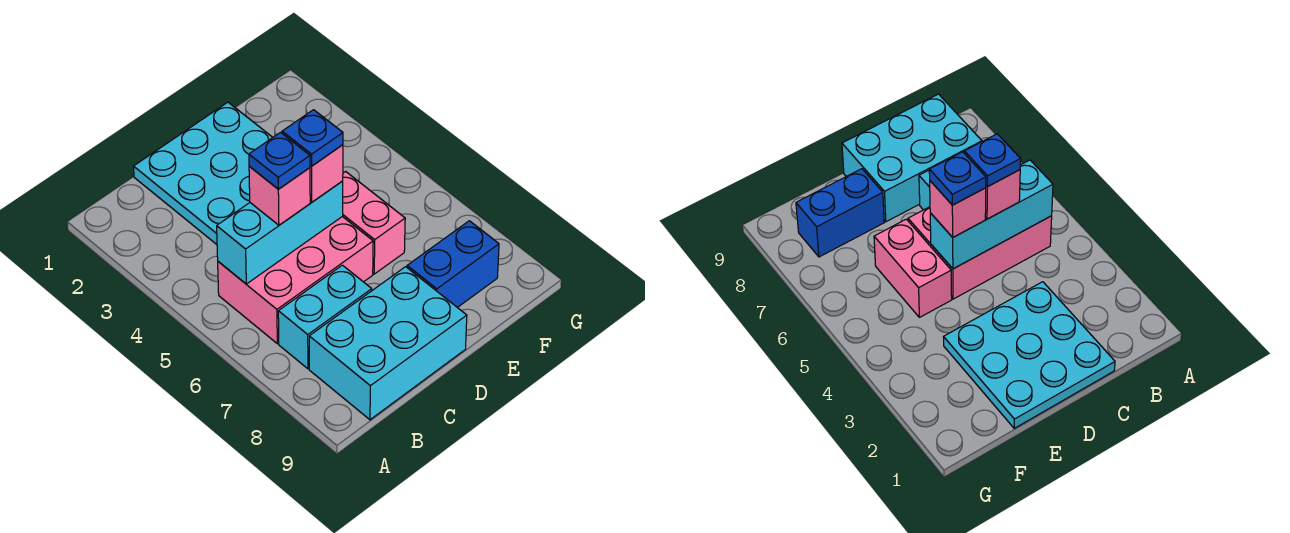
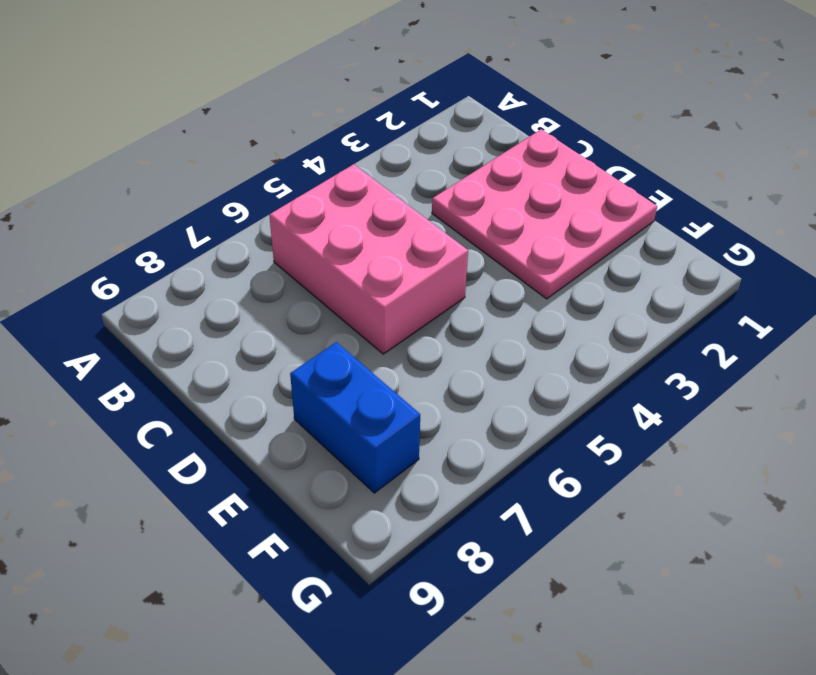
pink 3x3 plate [432,129,657,299] -> cyan 3x3 plate [134,102,273,244]
none -> cyan 1x2 brick [278,265,372,369]
none -> cyan 2x3 brick [309,267,467,420]

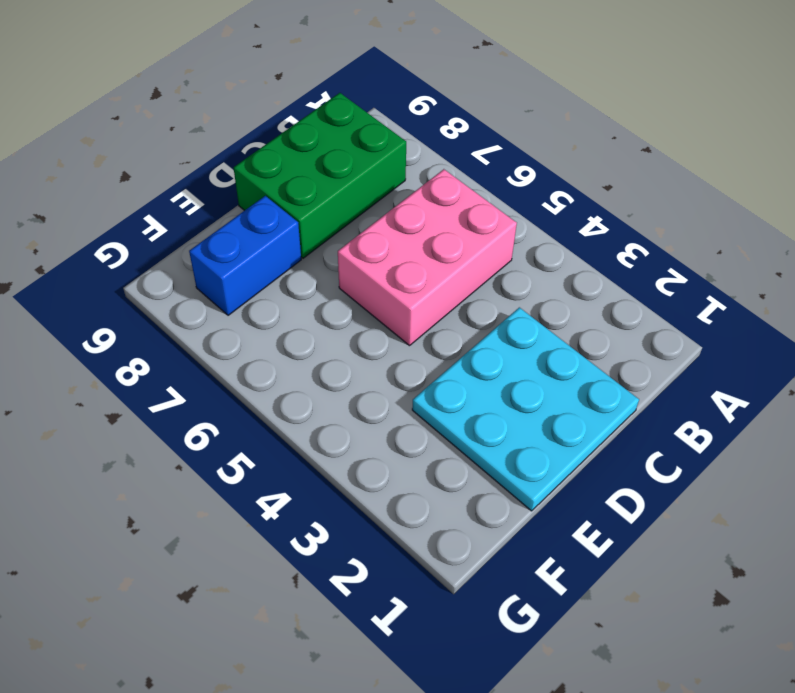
green 2x3 brick [234,93,406,258] -> cyan 2x3 brick [309,267,467,420]
none -> cyan 1x2 brick [278,265,372,369]
none -> pink 1x2 brick [342,172,405,274]

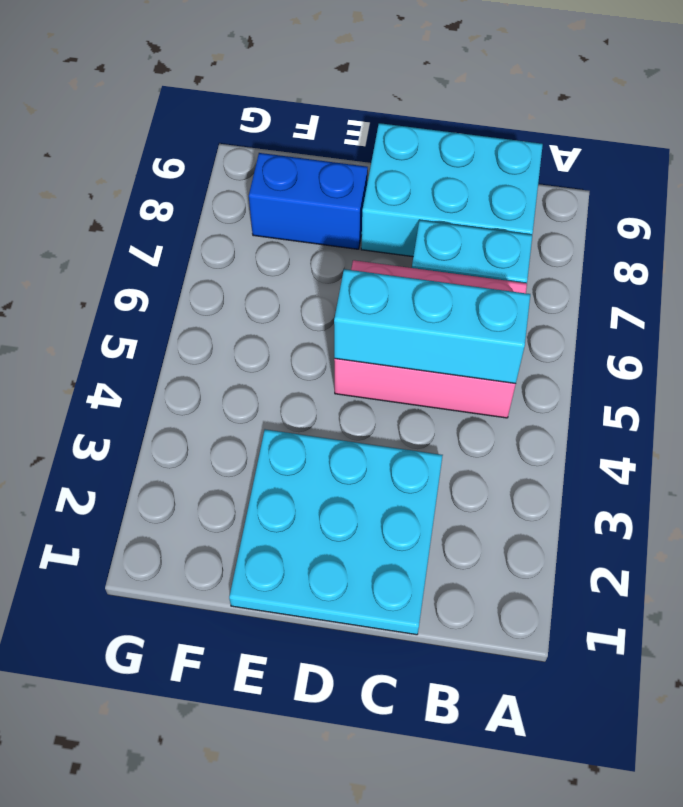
none -> pink 1x2 brick [342,172,405,274]
none -> pink 1x1 brick [249,167,310,225]

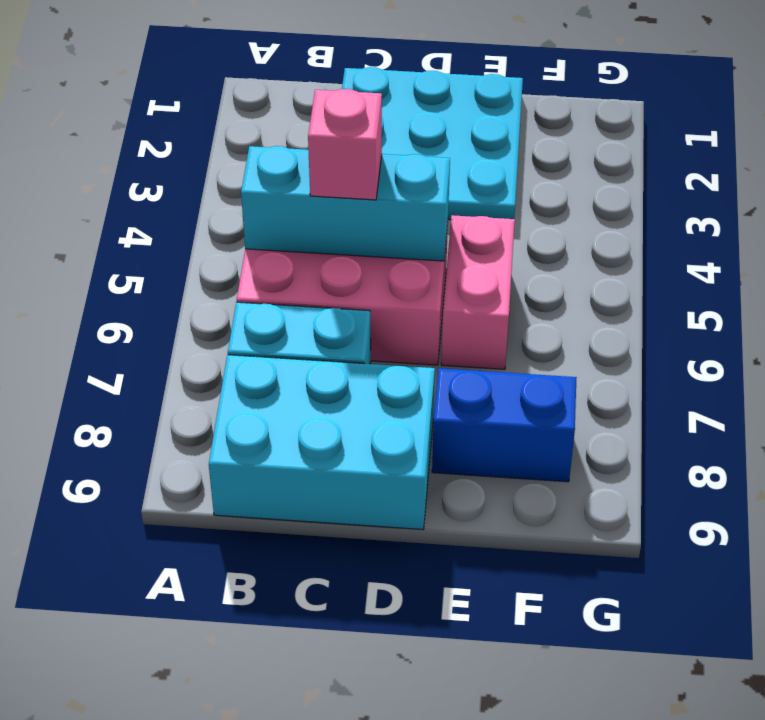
none -> pink 1x1 brick [310,145,343,202]
none -> blue 1x1 plate [249,132,310,189]

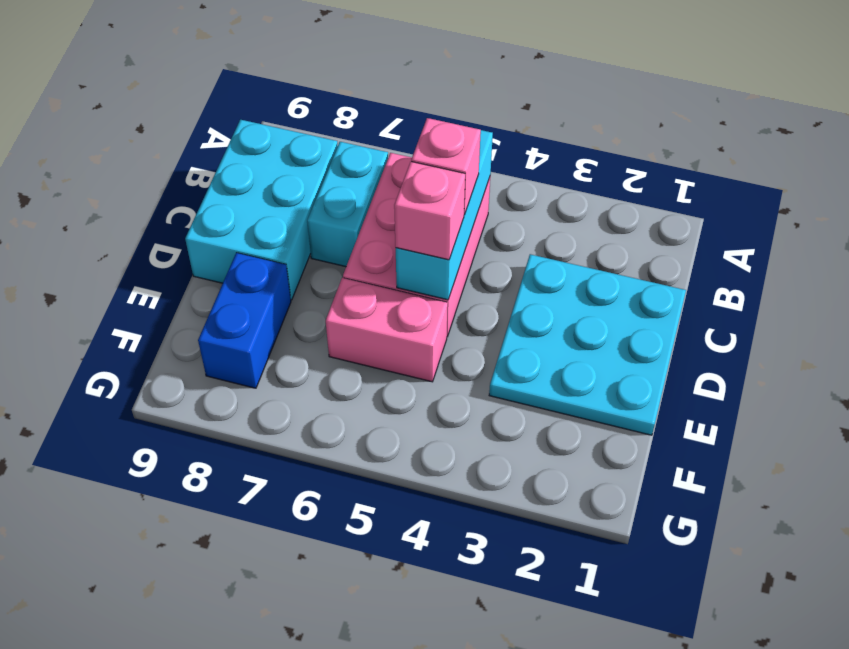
none -> blue 1x1 plate [249,132,310,189]
none -> blue 1x1 plate [282,110,343,166]

